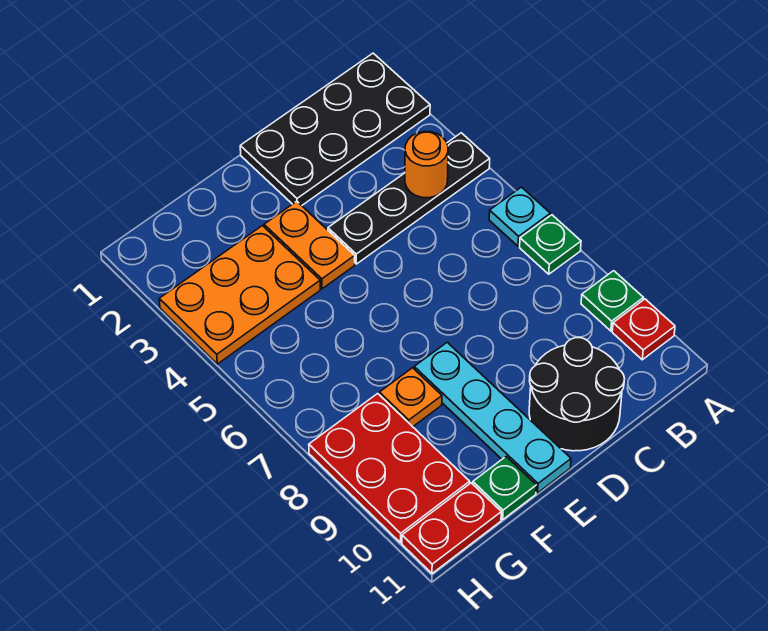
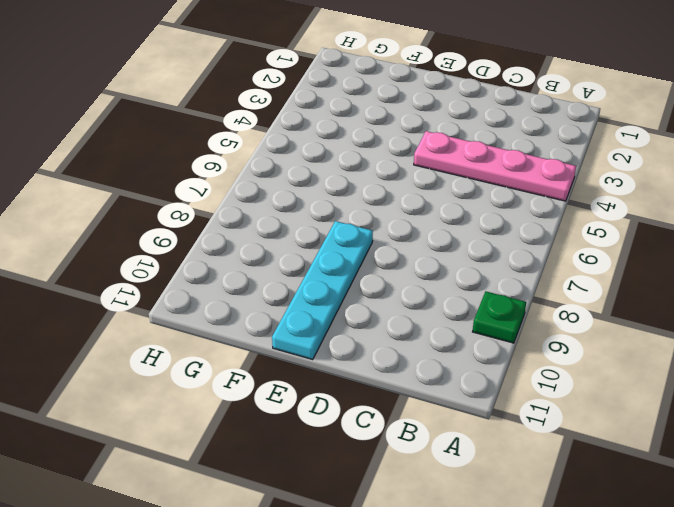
pink 1x4 plate [414,131,576,201] -> black 1x4 plate [328,133,490,264]
none -> black 2x4 plate [240,53,430,206]
none -> cyan 1x1 plate [489,187,550,246]
none -> green 1x1 plate [520,215,581,274]

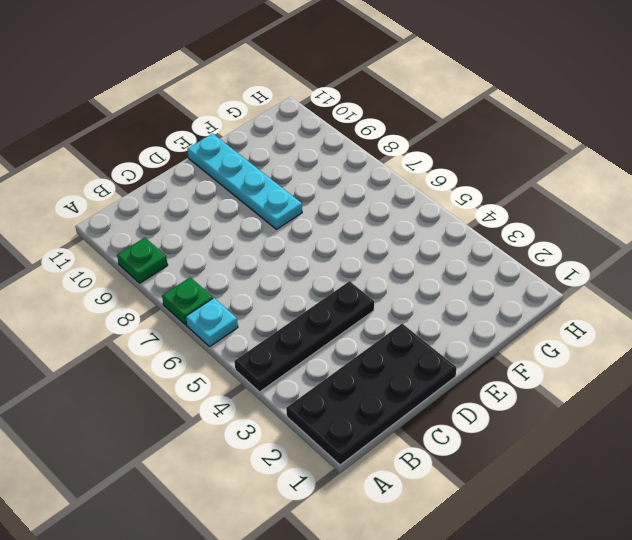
none -> red 1x1 plate [612,299,675,360]
none -> black 2x2 round brick [529,338,625,451]
none -> orange 1x2 plate [264,201,355,289]

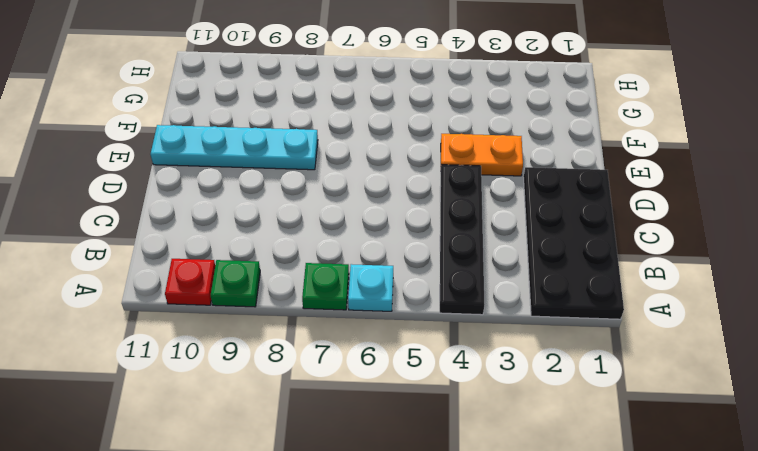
none -> black 2x2 round brick [529,338,625,451]
none -> orange 2x3 plate [159,226,320,364]
none -> orange 1x1 plate [379,368,442,427]

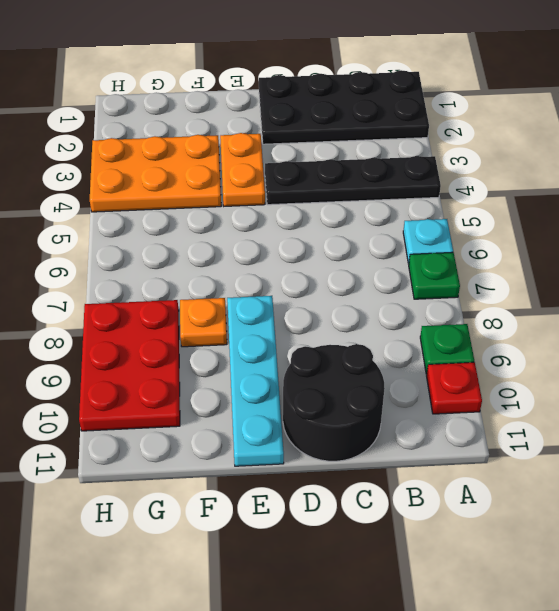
none -> green 1x1 plate [473,457,536,519]
none -> red 1x2 plate [402,483,501,573]
none -> orange 1x1 round brick [405,131,448,198]

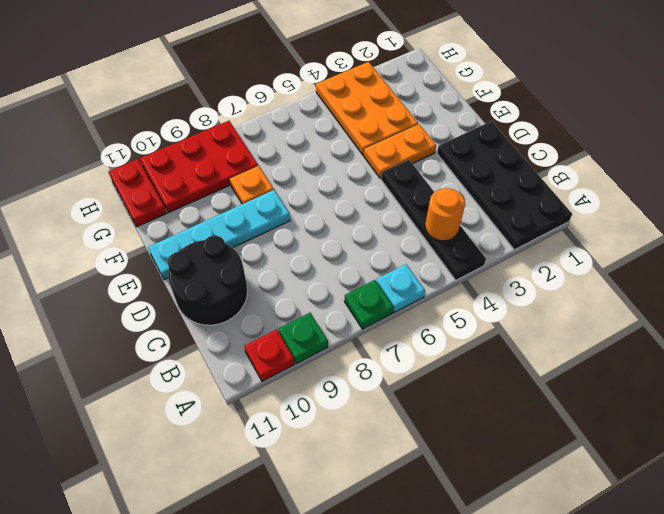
none -> green 1x1 plate [473,457,536,519]

